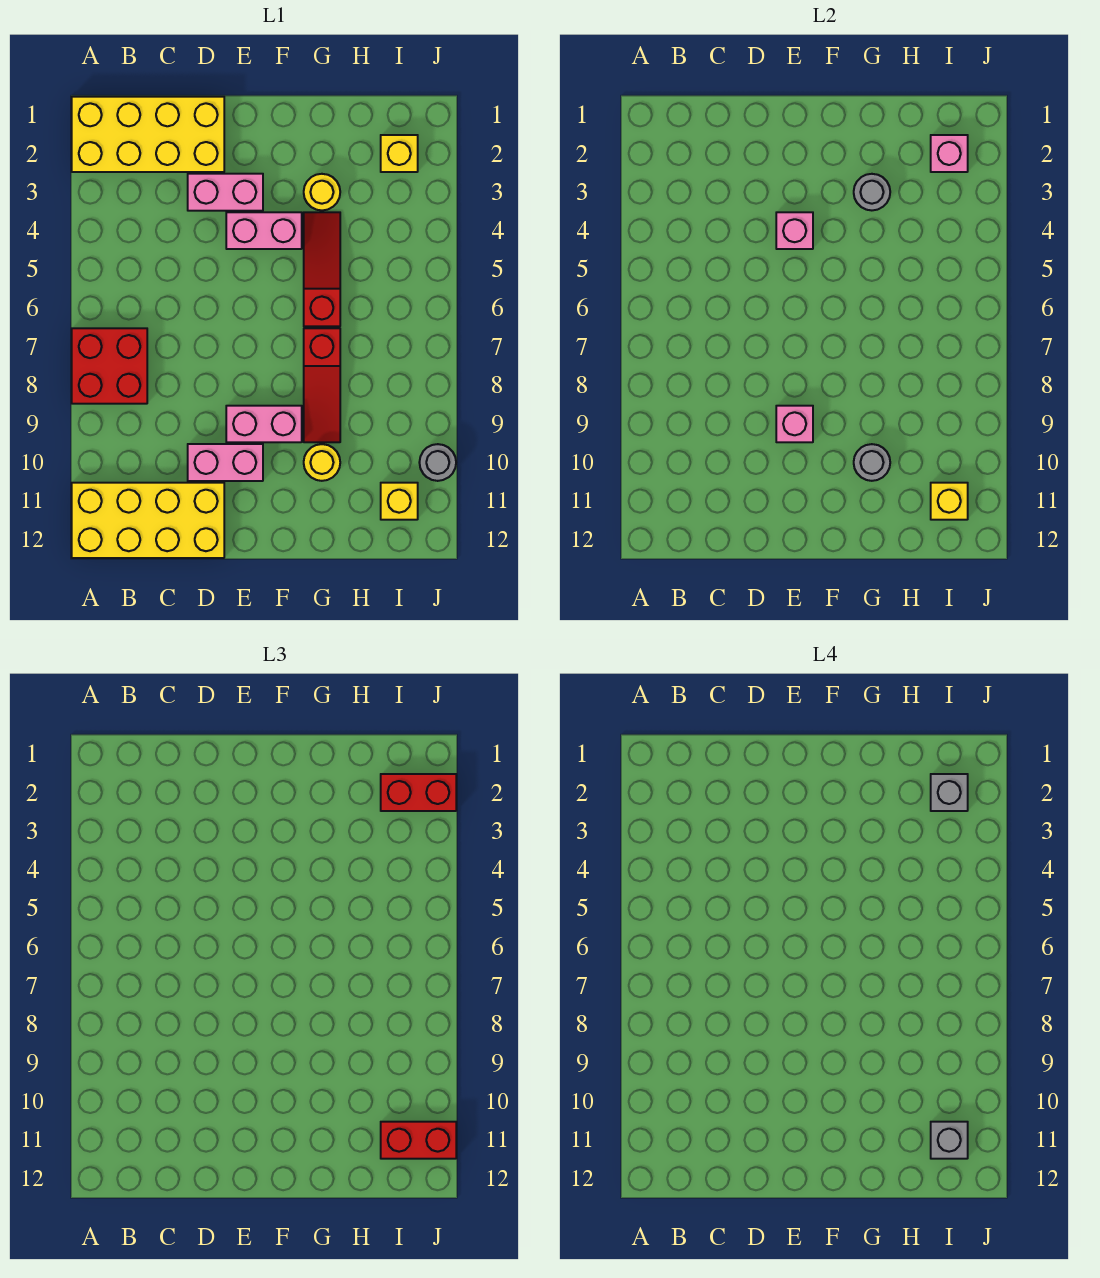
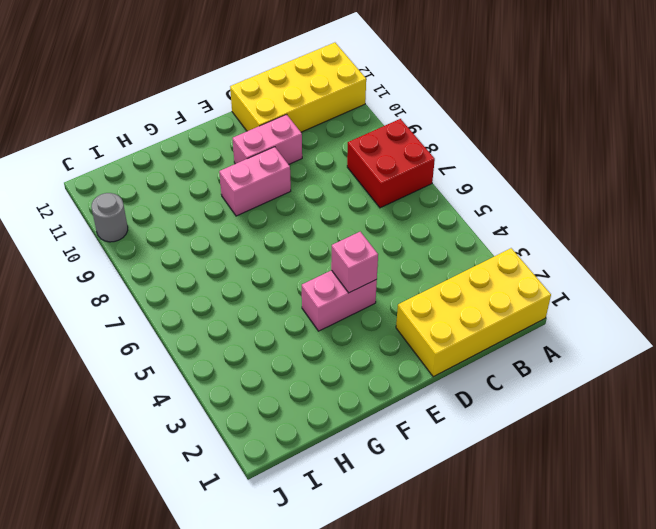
none -> pink 1x2 brick [188,174,263,211]
none -> yellow 1x1 round brick [304,174,340,210]
none -> red 1x3 slope [304,212,340,326]

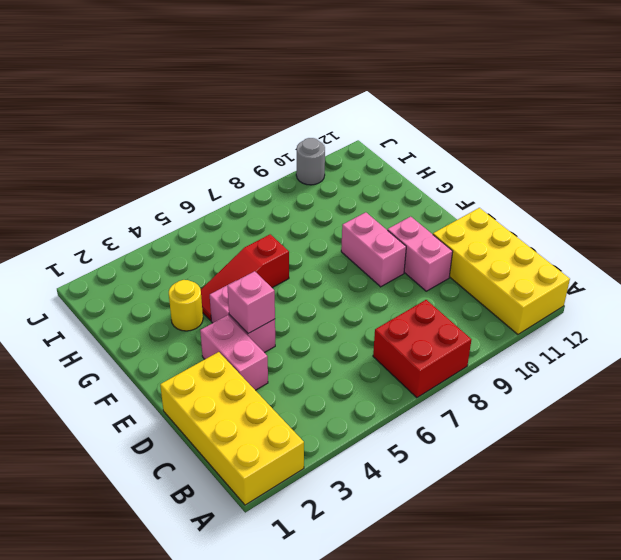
none -> red 1x3 slope [304,328,340,442]
none -> yellow 1x1 round brick [304,444,340,481]
none -> yellow 1x1 brick [381,135,418,172]

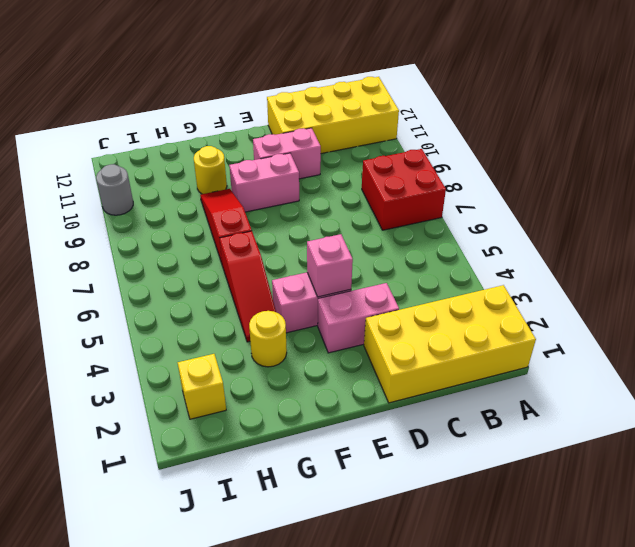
none -> yellow 1x1 brick [381,483,418,520]
none -> pink 1x1 brick [776,406,813,442]
none -> grey 1x1 round brick [854,174,890,210]

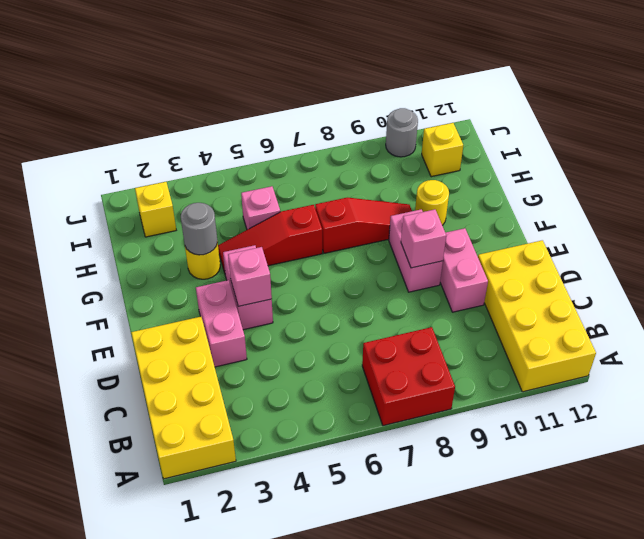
pink 1x1 brick [241,186,280,230] -> pink 1x1 brick moved to [931,135,968,172]
none -> grey 1x1 round brick [854,444,890,481]
none -> yellow 1x1 brick [931,483,968,520]
none -> red 1x2 brick [381,774,456,811]

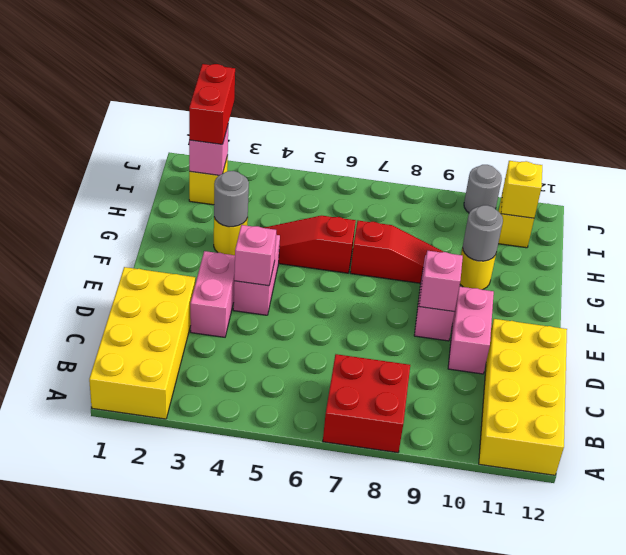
none -> red 1x2 brick [381,1122,456,1159]
none -> grey 1x1 brick [931,774,968,811]
none -> grey 1x1 brick [931,1122,968,1159]

